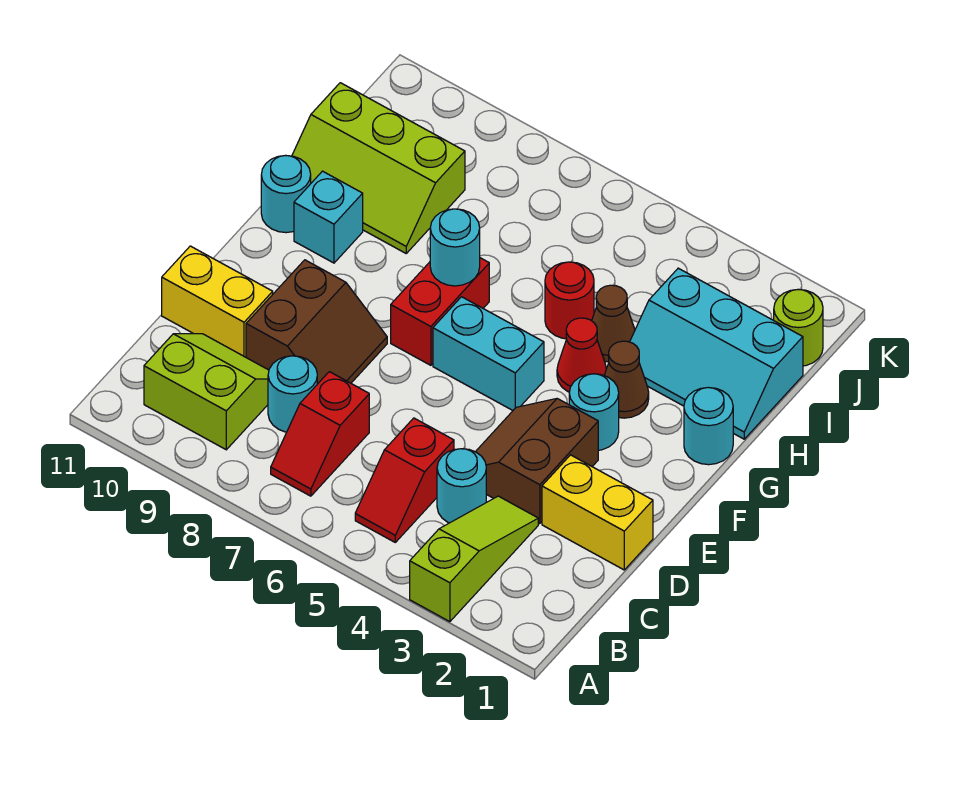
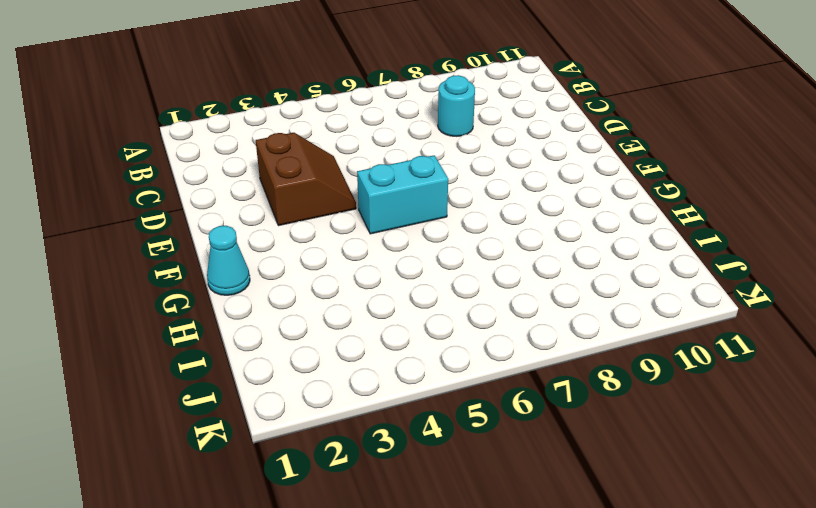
cyan 1x1 cone [207,226,250,295] -> cyan 1x1 round brick [684,388,733,465]
none -> lime 1x3 slope [410,496,538,622]
none -> red 1x2 slope [355,418,454,542]
none -> red 1x2 slope [271,372,369,496]

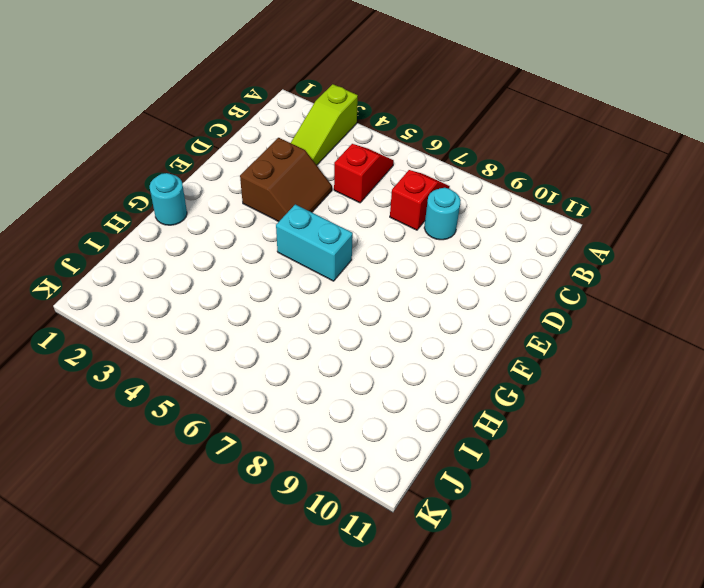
none -> lime 2x2 slope [144,334,269,450]
none -> cyan 1x1 round brick [437,449,486,523]
none -> yellow 1x2 brick [542,455,653,570]

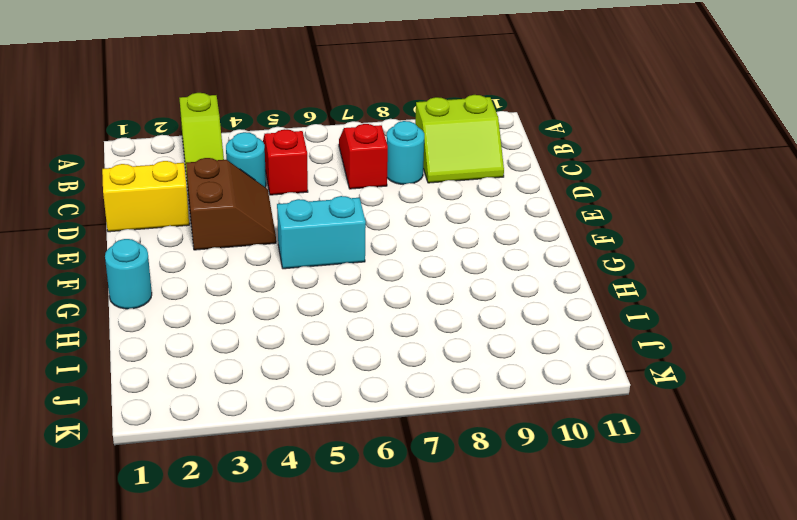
none -> brown 2x2 slope [246,260,387,384]
none -> yellow 1x2 brick [162,246,273,357]
none -> cyan 1x1 round brick [569,374,619,450]

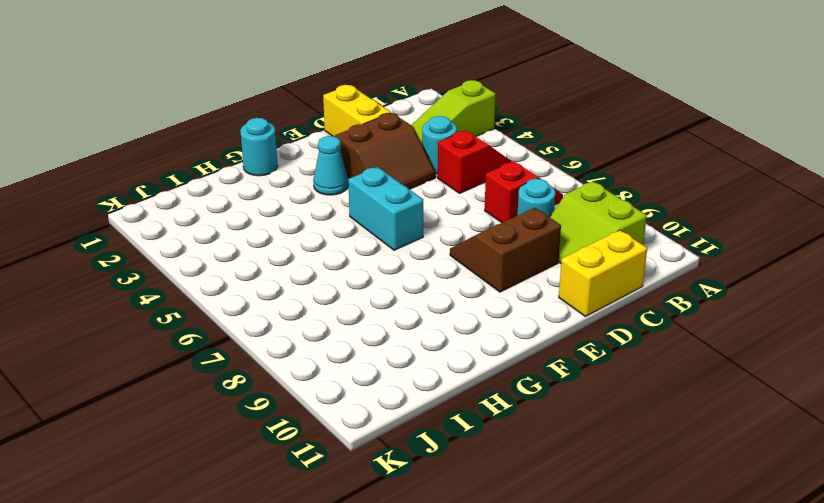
yellow 1x2 brick [559,230,647,317] -> yellow 1x2 brick turned to [162,246,273,357]
cyan 1x1 cone [313,136,348,195] -> cyan 1x1 round brick [569,374,619,450]
none -> red 1x2 brick [391,258,489,365]
none -> brown 1x1 cone [604,341,649,418]
none -> red 1x1 cone [557,318,606,392]

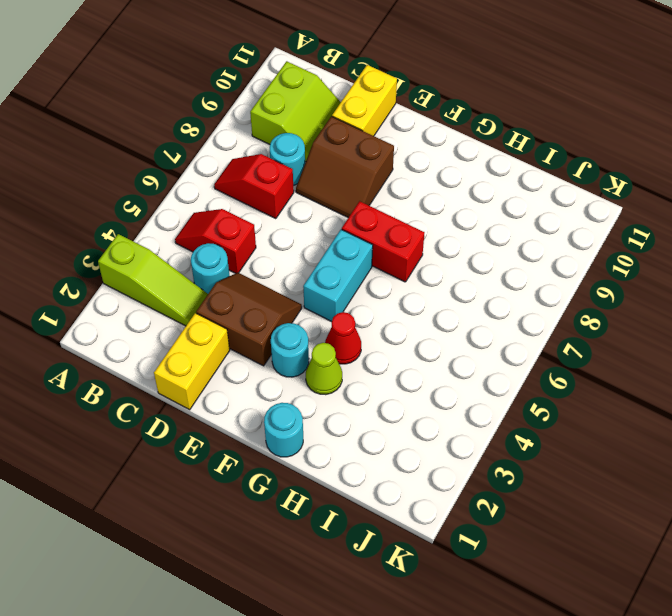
lime 1x1 cone [306,343,342,395] -> brown 1x1 cone [604,341,649,418]
none -> cyan 1x1 brick [294,171,363,263]
none -> cyan 1x1 round brick [261,155,311,233]
none -> cyan 2x3 slope [630,268,803,439]

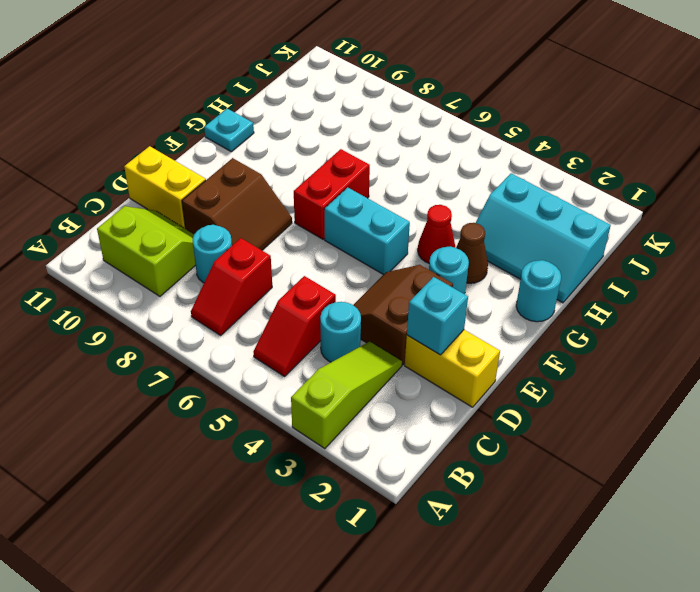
cyan 1x1 brick [407,277,468,355] -> cyan 1x1 brick moved to [294,171,363,263]
cyan 1x1 plate [204,109,254,152] -> cyan 1x1 round brick [261,155,311,233]
none -> brown 1x1 cone [592,285,635,362]
none -> red 1x1 round brick [545,262,594,339]
none -> lime 2x3 slope [292,83,465,253]

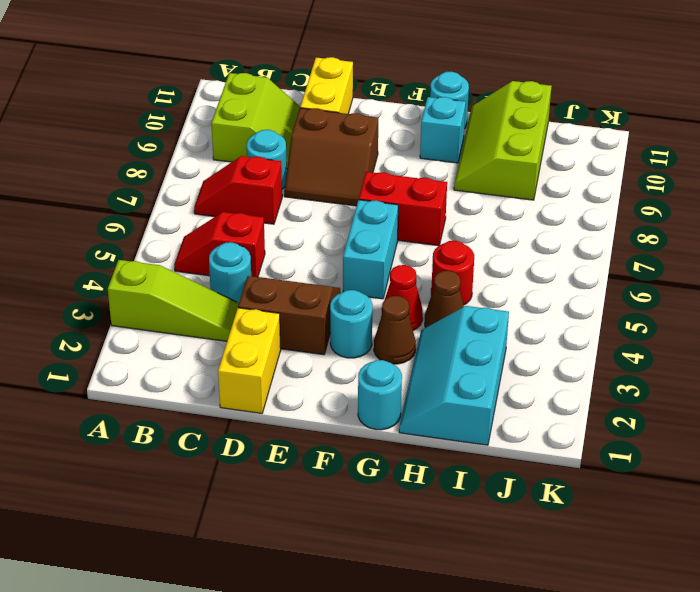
none -> lime 1x1 round brick [774,289,823,366]
none -> cyan 1x1 round brick [430,209,480,286]

